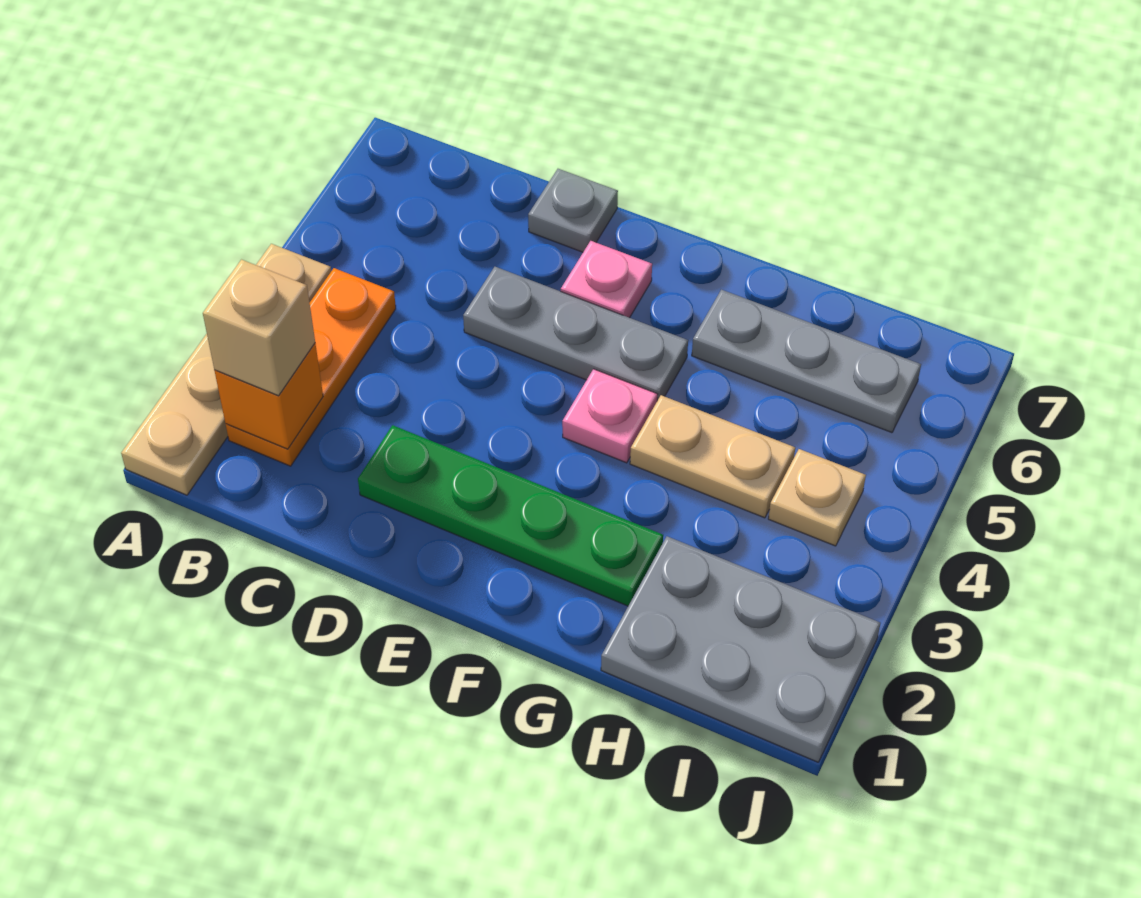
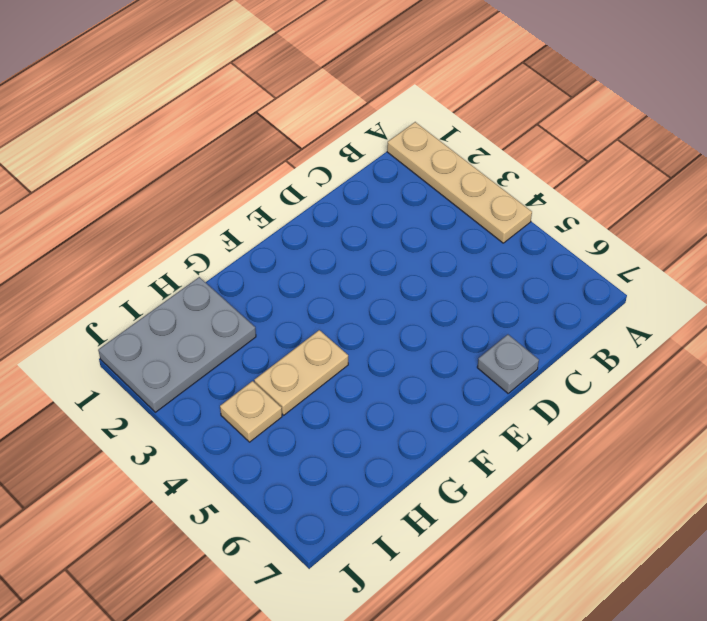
none -> orange 1x3 plate [226,268,396,466]
none -> green 1x4 plate [358,425,663,606]
none -> grey 1x3 plate [463,267,688,401]

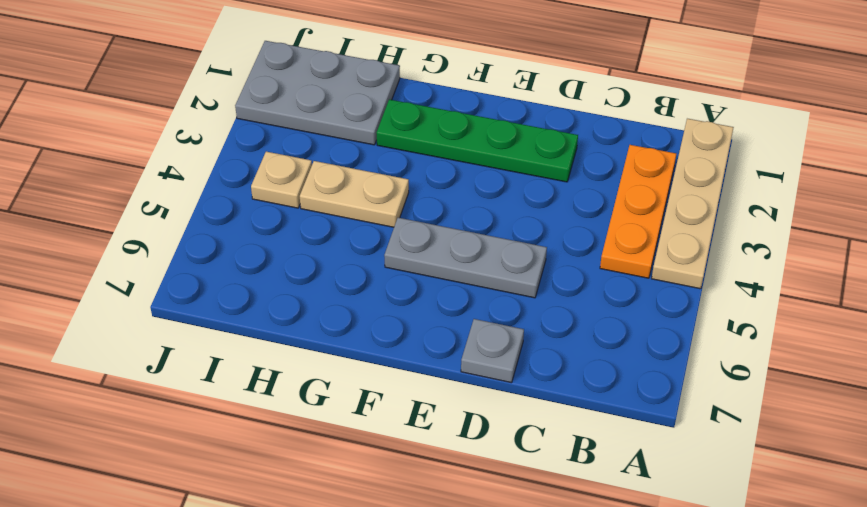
none -> pink 1x1 plate [561,241,652,318]
none -> pink 1x1 plate [562,369,658,463]
none -> grey 1x3 plate [692,290,921,433]

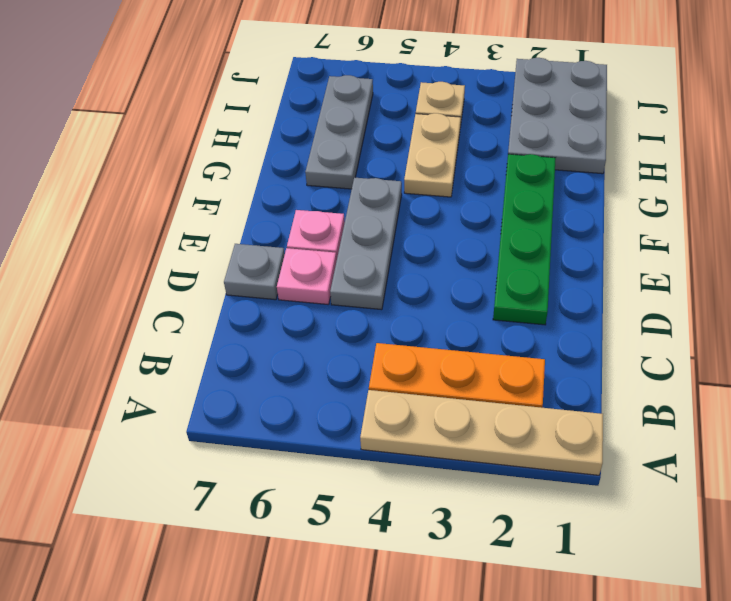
pink 1x1 plate [277,248,337,305] -> pink 1x1 plate moved to [562,369,658,463]
none -> orange 1x1 brick [215,344,323,449]
none -> tan 1x1 brick [203,260,315,396]

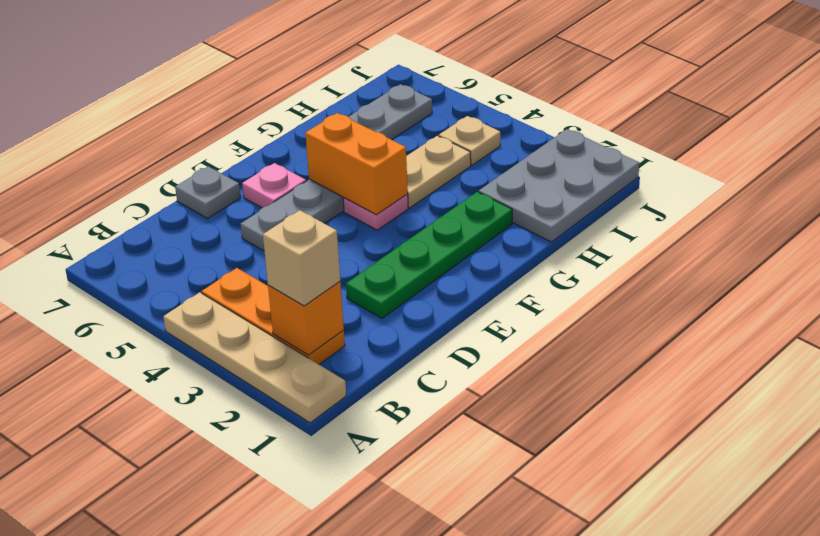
orange 1x2 brick [305,113,408,215] -> none

